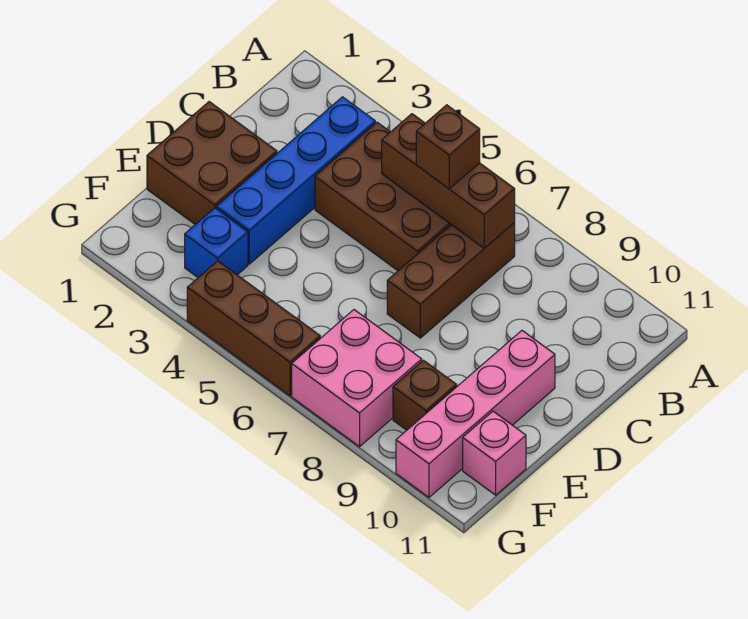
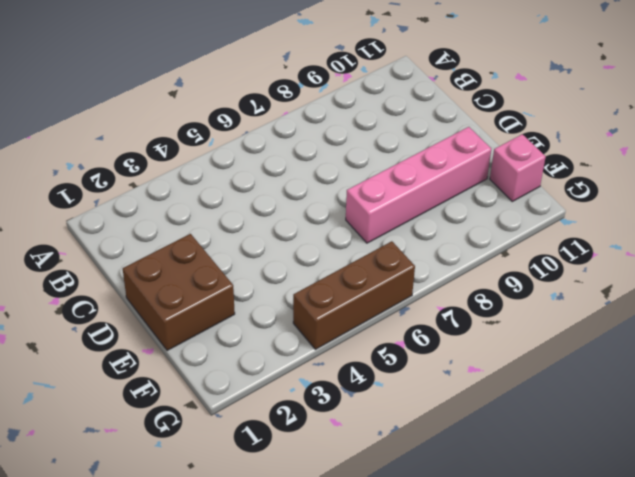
pink 1x4 brick [346,127,491,243] -> pink 1x4 brick turned to [396,331,555,497]
none -> blue 1x4 brick [216,97,375,264]
none -> brown 2x3 brick [315,122,451,271]
none -> brown 1x3 brick [387,223,515,338]

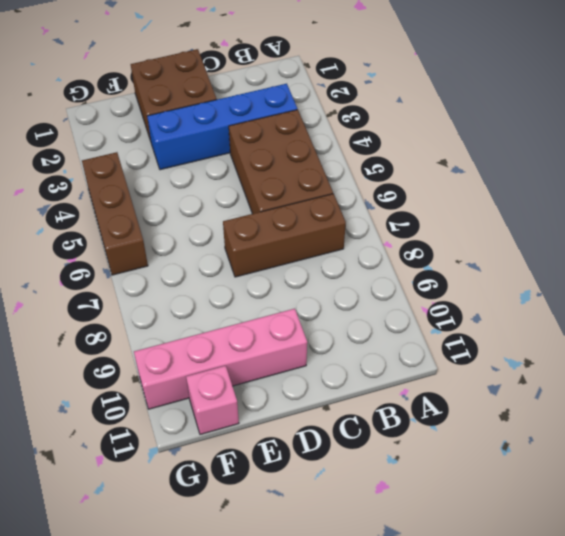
none -> blue 1x1 brick [185,208,248,278]
none -> pink 2x2 brick [292,310,422,447]
none -> brown 1x1 brick [393,360,457,430]

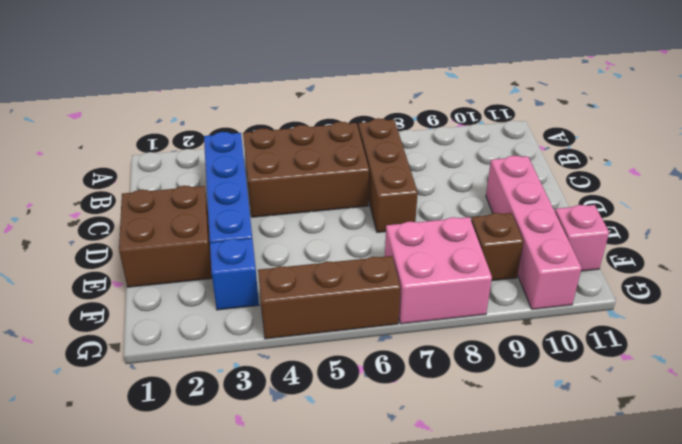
none -> brown 1x3 brick [382,114,515,248]
none -> brown 1x1 brick [416,105,480,189]

